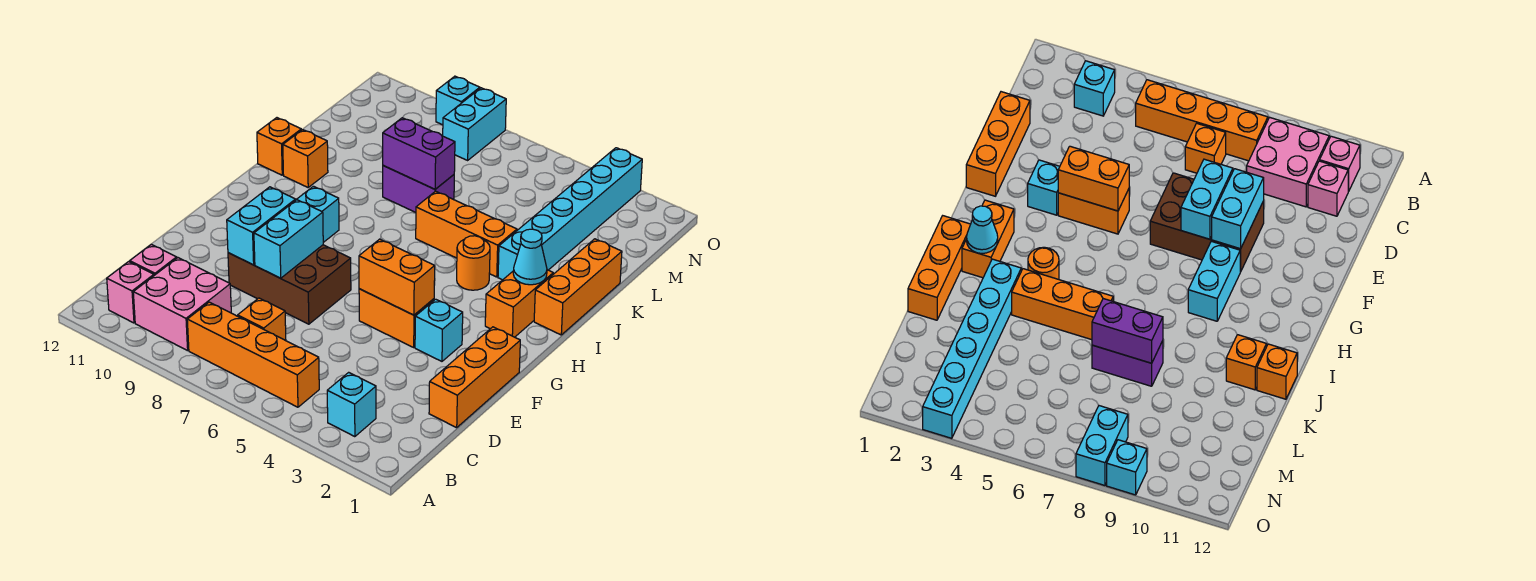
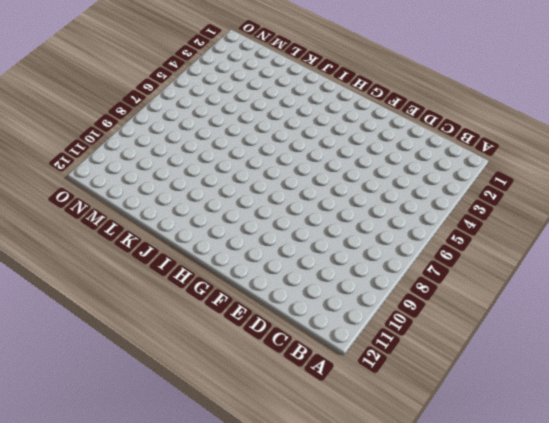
none -> cyan 1x1 brick [327,372,376,437]
none -> orange 1x4 brick [187,302,319,407]
none -> pink 2x2 brick [133,258,231,351]

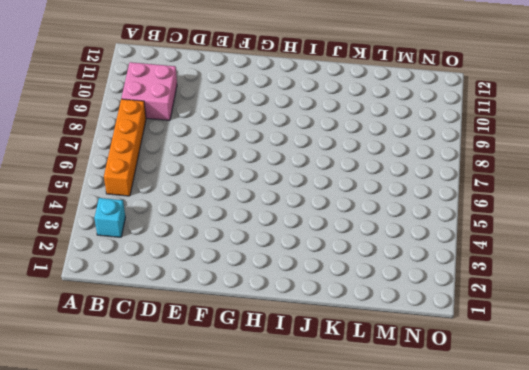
none -> pink 1x1 brick [107,262,154,323]
none -> orange 1x1 brick [238,298,286,341]
none -> pink 1x1 brick [130,244,177,275]

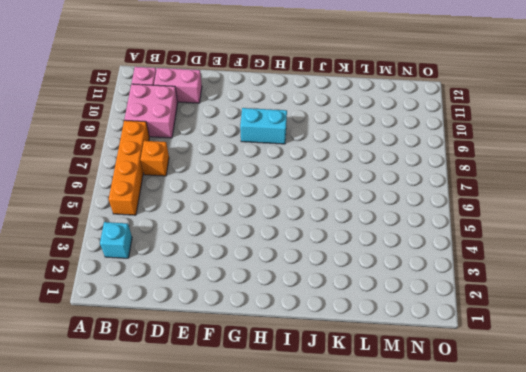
pink 1x2 brick [154,68,202,103] -> pink 1x1 brick [130,244,177,275]
none -> orange 1x3 brick [429,327,520,428]
none -> brown 2x3 brick [228,245,351,324]
none -> cyan 1x1 brick [415,299,463,361]

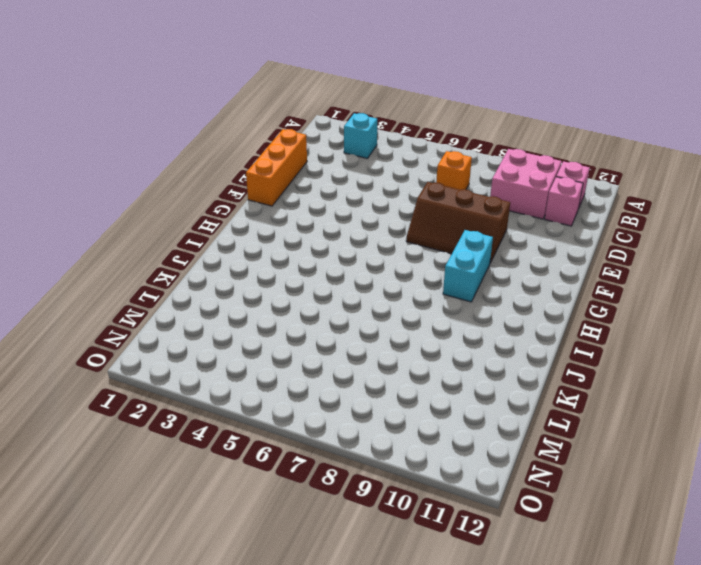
brown 2x3 slope [406,182,510,263] -> brown 2x3 brick [228,245,351,324]
none -> orange 1x4 brick [187,302,319,407]
none -> cyan 1x1 brick [415,299,463,361]
none -> orange 1x2 brick [359,289,434,347]

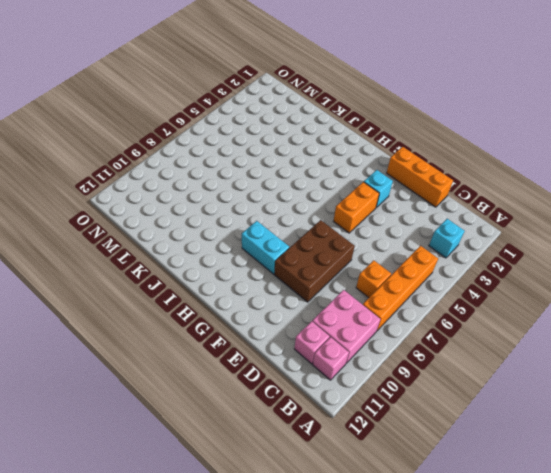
none -> orange 1x2 brick [485,270,553,337]
none -> orange 1x3 brick [534,239,622,335]
none -> orange 1x1 round brick [457,236,490,290]

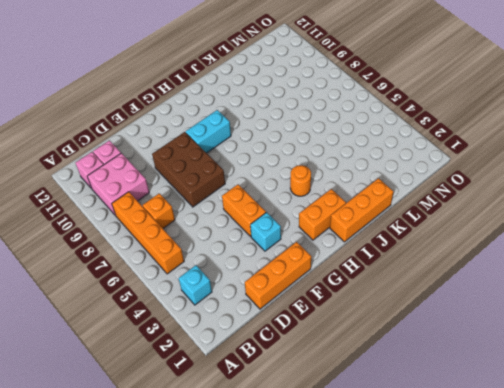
none -> cyan 1x6 brick [498,148,642,280]
none -> orange 1x3 brick [416,191,517,277]
none -> orange 1x1 brick [283,130,328,187]

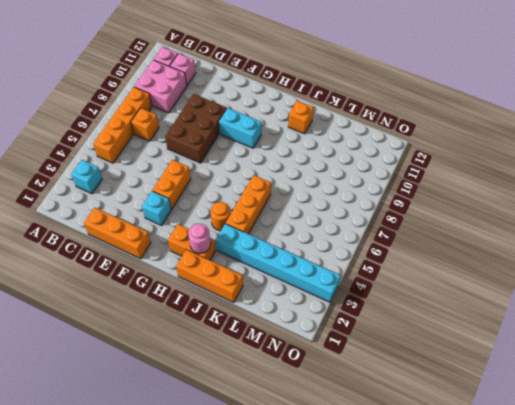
pink 1x1 round brick [188,224,211,253] -> cyan 1x1 cone [513,229,547,285]
none -> orange 1x1 brick [257,118,301,175]
none -> purple 1x2 brick [383,166,454,212]
none -> cyan 1x2 brick [443,88,506,160]

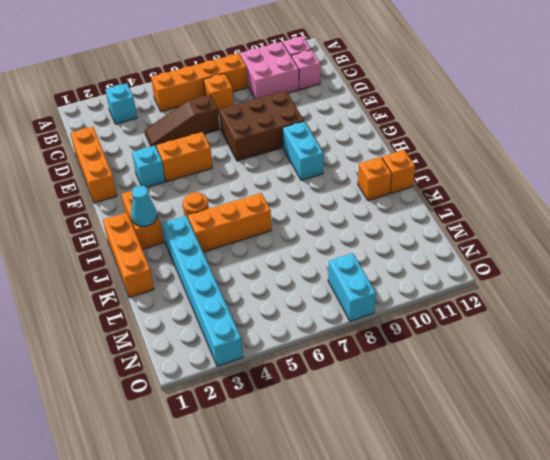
brown 1x3 slope [145,94,219,148] -> none
none -> purple 1x2 brick [383,166,454,212]
none -> cyan 1x1 brick [436,76,480,125]
none -> cyan 1x2 brick [254,200,323,278]

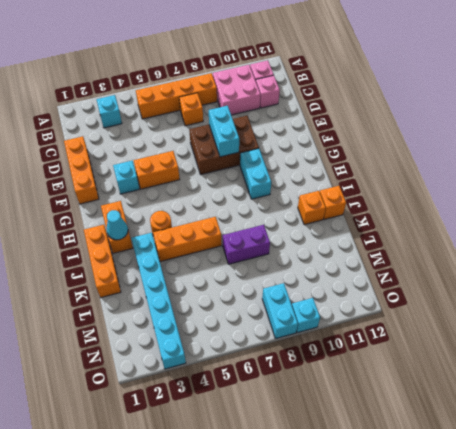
none -> cyan 1x2 brick [227,187,296,265]
none -> orange 1x2 brick [359,239,435,315]
none -> purple 1x2 brick [383,118,455,189]

